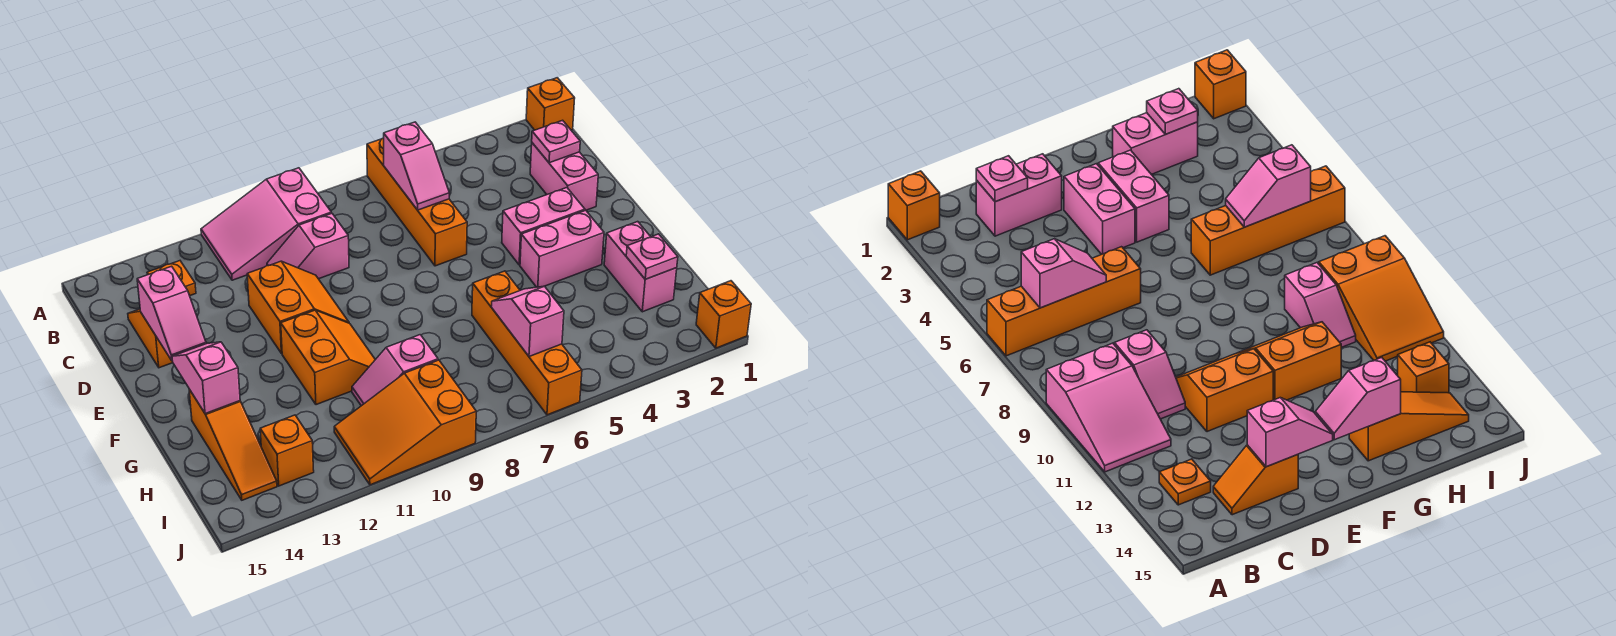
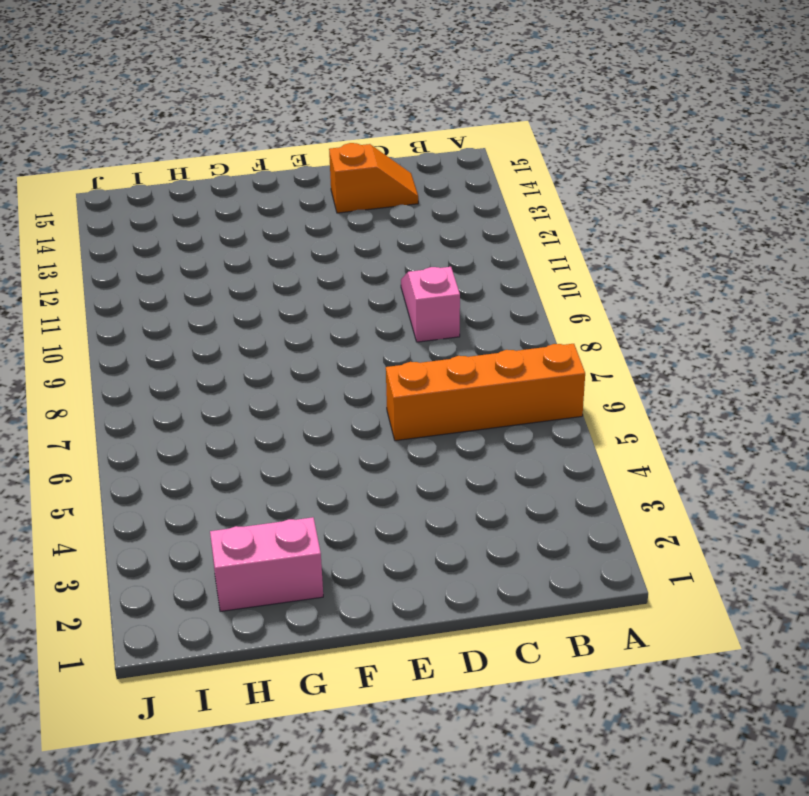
none -> orange 1x1 brick [526,78,575,130]
none -> pink 2x3 slope [201,168,331,280]
none -> orange 1x1 plate [147,261,196,296]

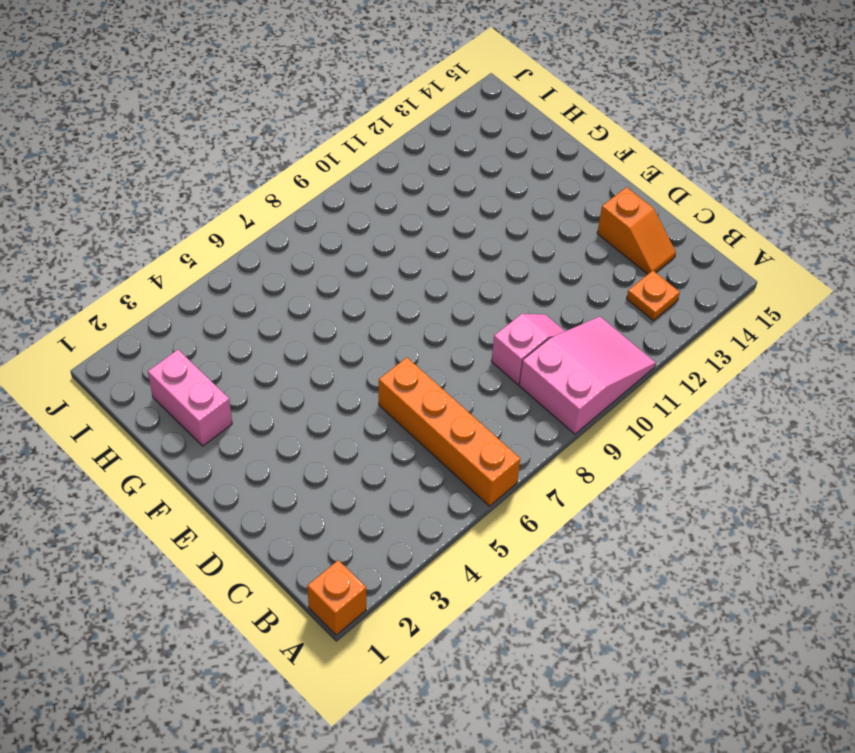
none -> pink 1x2 brick [530,143,598,210]
none -> orange 2x2 slope [247,261,349,354]
none -> pink 1x2 brick [502,188,585,265]

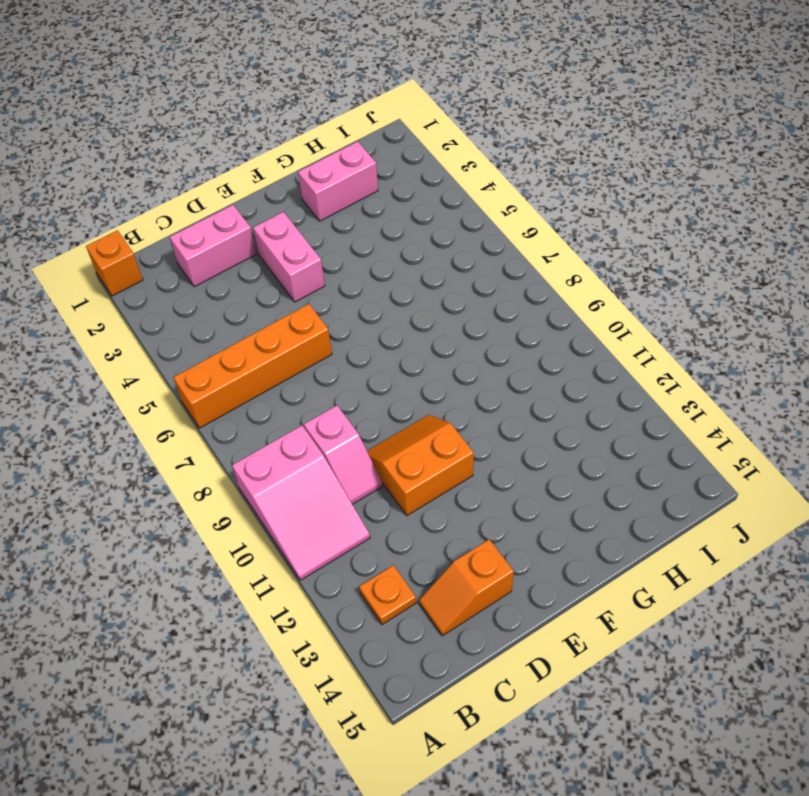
none -> pink 1x2 brick [520,210,604,287]
none -> orange 2x2 slope [281,310,375,405]
none -> orange 1x4 brick [472,271,582,415]

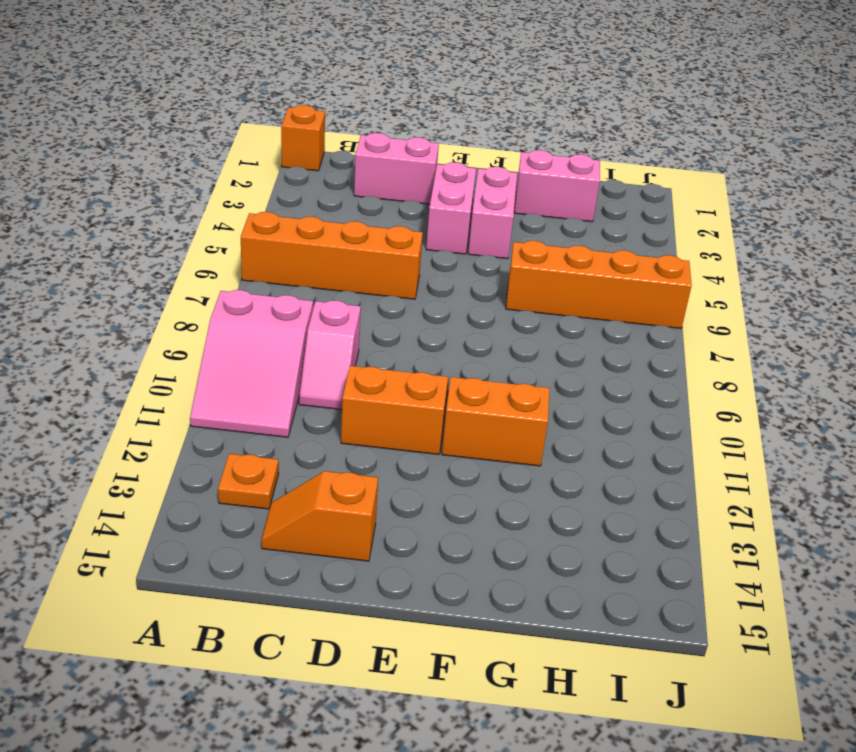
none -> orange 1x3 slope [189,390,277,500]
none -> pink 1x2 slope [352,335,438,406]
none -> orange 2x3 slope [334,360,476,485]

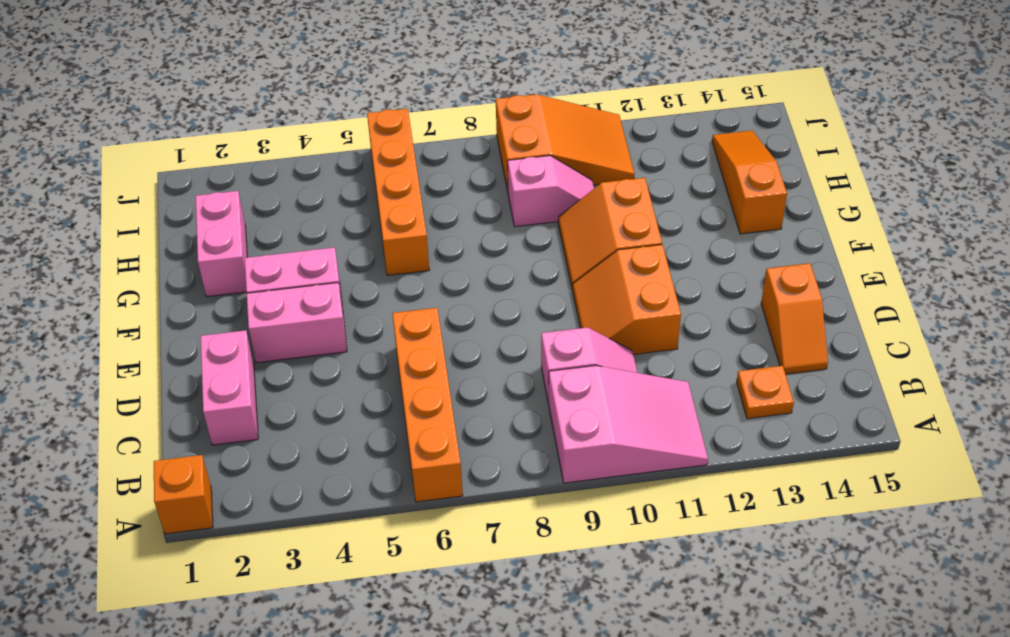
none -> orange 1x1 brick [260,415,314,486]
none -> orange 1x1 brick [696,281,751,348]
none -> pink 1x2 slope [384,122,449,210]

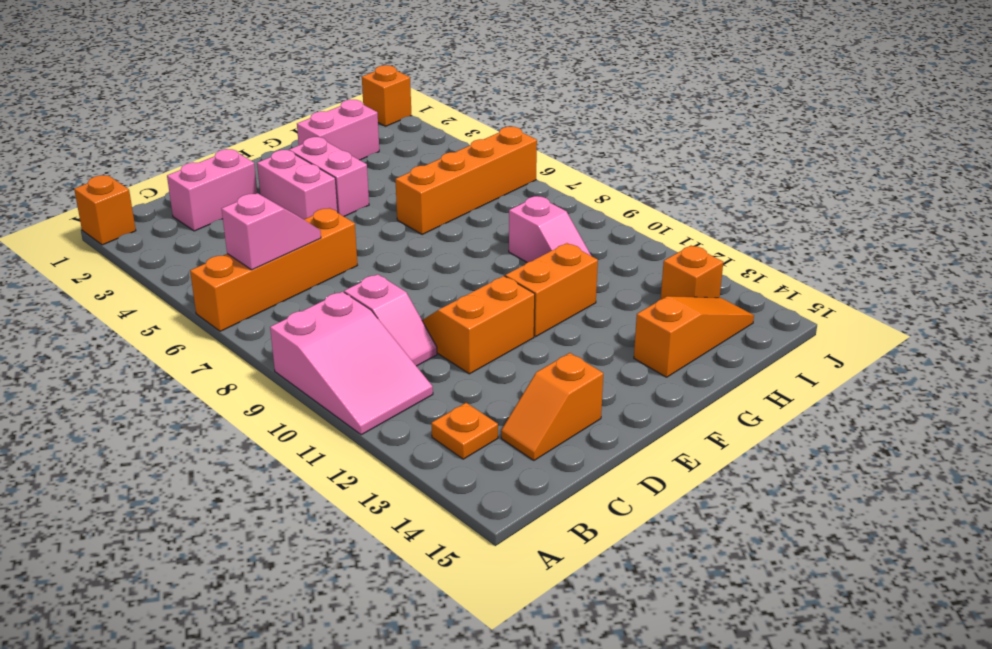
none -> orange 2x3 slope [334,360,476,485]
none -> pink 1x1 plate [532,120,580,163]
none -> pink 1x2 slope [137,266,206,360]

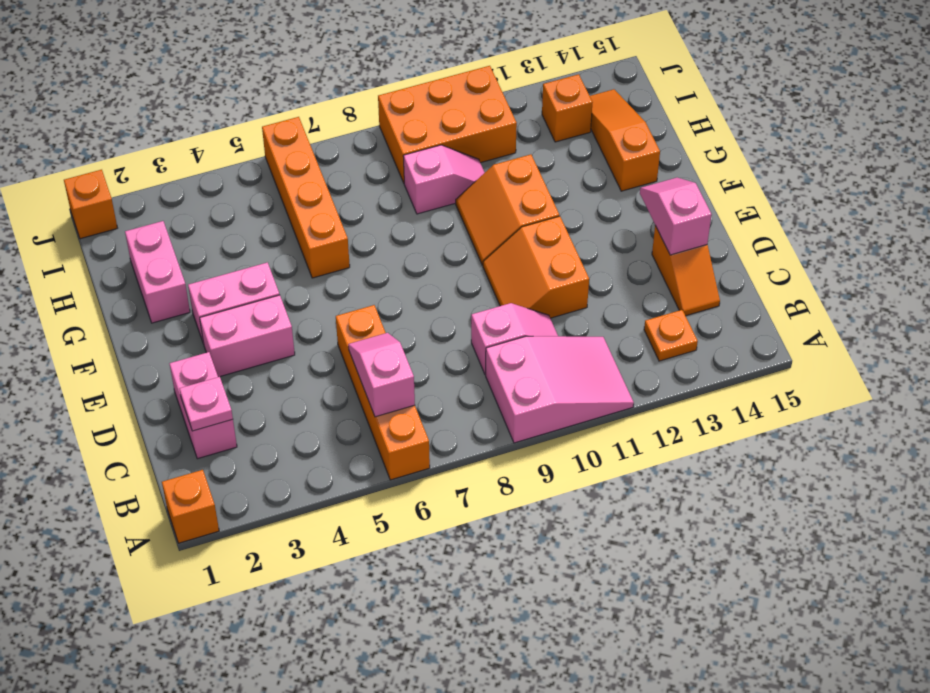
orange 2x3 brick [378,66,517,183] -> orange 2x3 slope [334,360,476,485]
none -> pink 1x2 slope [172,342,240,414]
none -> pink 1x1 plate [626,234,678,279]
none -> pink 1x2 slope [491,286,564,357]

